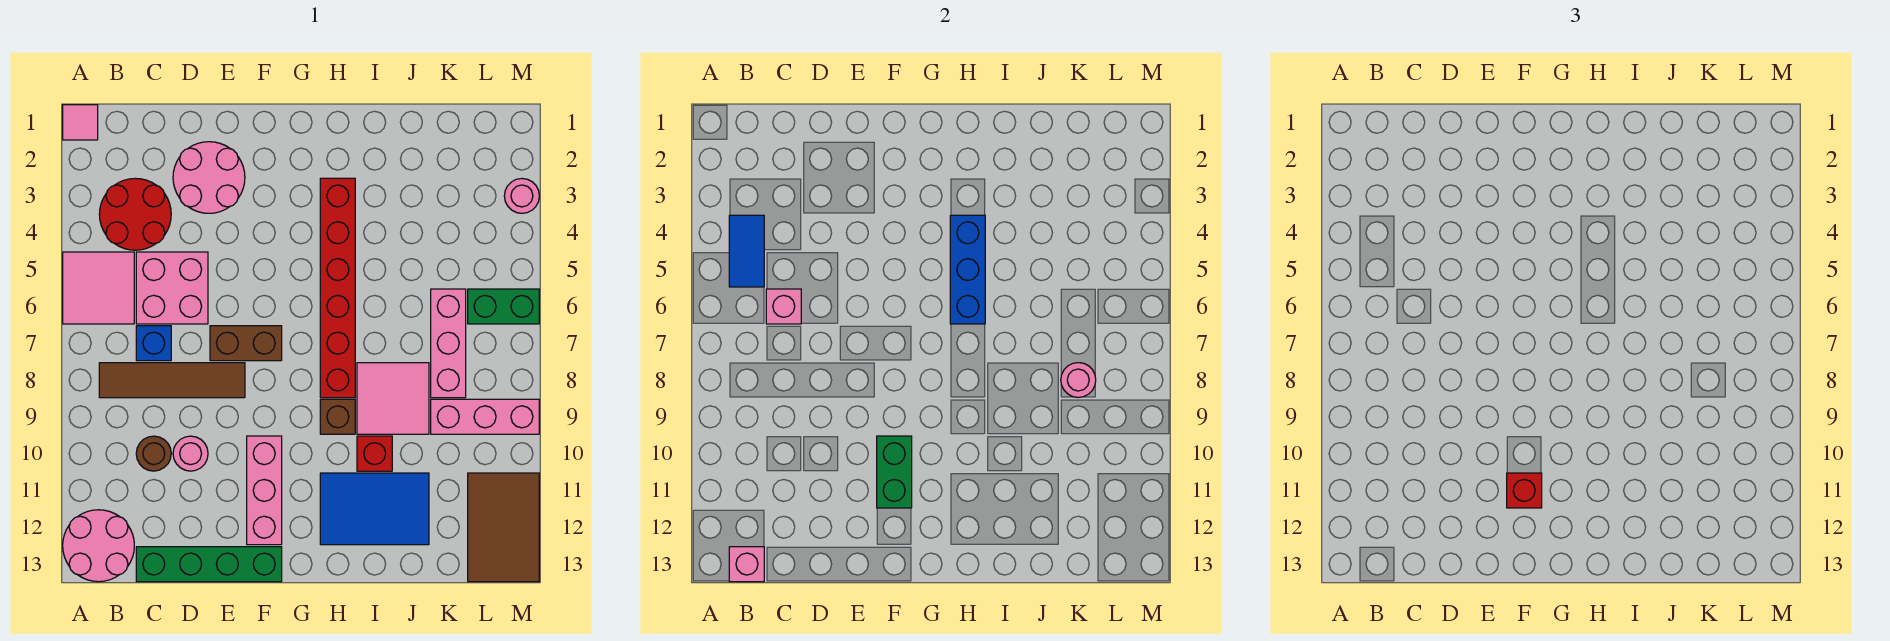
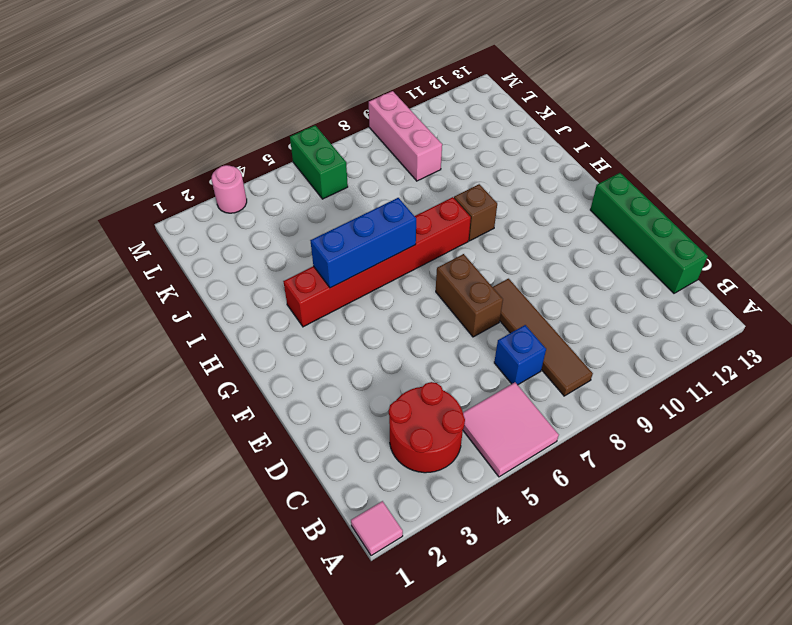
none -> pink 2x2 round brick [63,510,134,582]
none -> pink 2x2 brick [136,252,208,324]
none -> brown 1x1 round brick [136,436,171,471]
none -> pink 2x2 round brick [173,142,245,213]

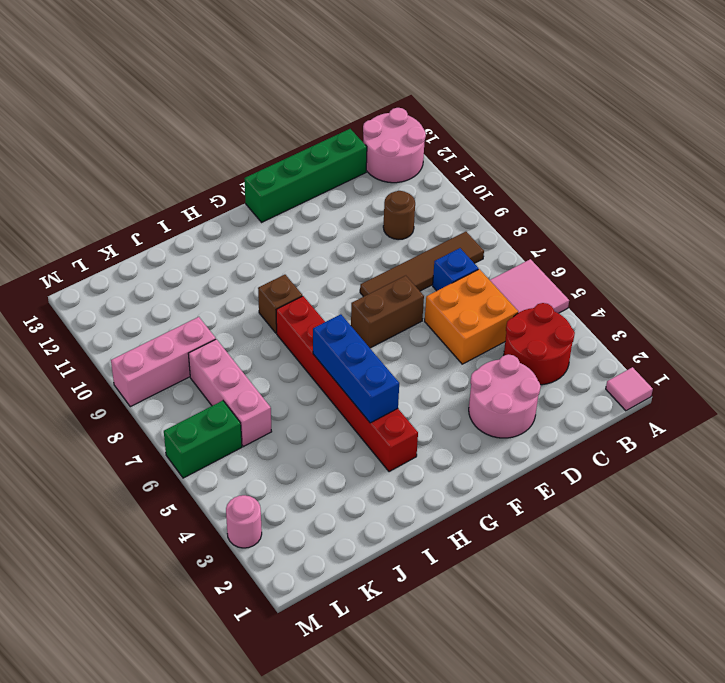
orange 2x2 brick [425,269,518,364] -> pink 2x2 brick [136,252,208,324]
none -> pink 1x1 round brick [173,436,208,471]
none -> pink 1x3 brick [247,436,282,545]
none -> blue 2x3 tile [320,473,429,545]
none -> pink 2x2 tile [357,363,429,434]

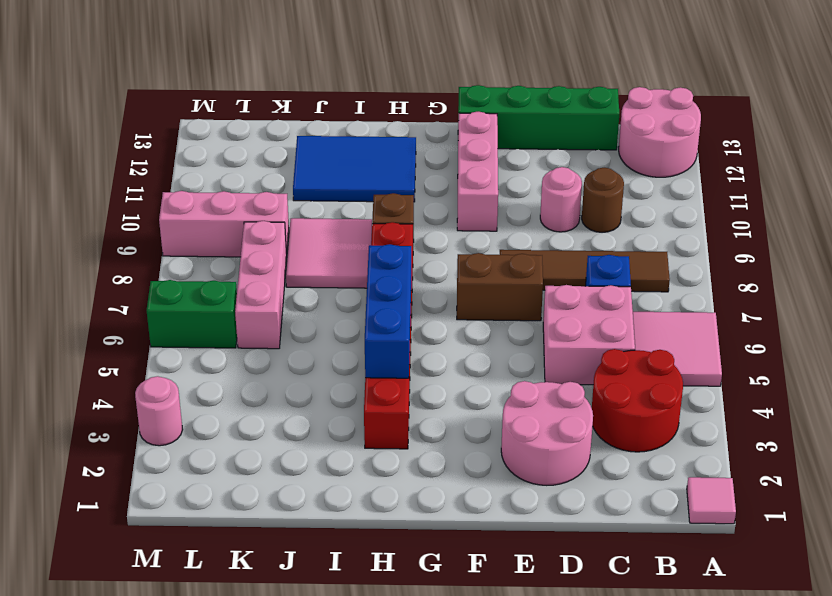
none -> red 1x1 brick [357,436,392,471]
none -> brown 2x3 tile [468,473,539,582]
none -> blue 1x2 tile [729,215,764,287]
none -> pink 1x1 brick [729,547,764,582]

